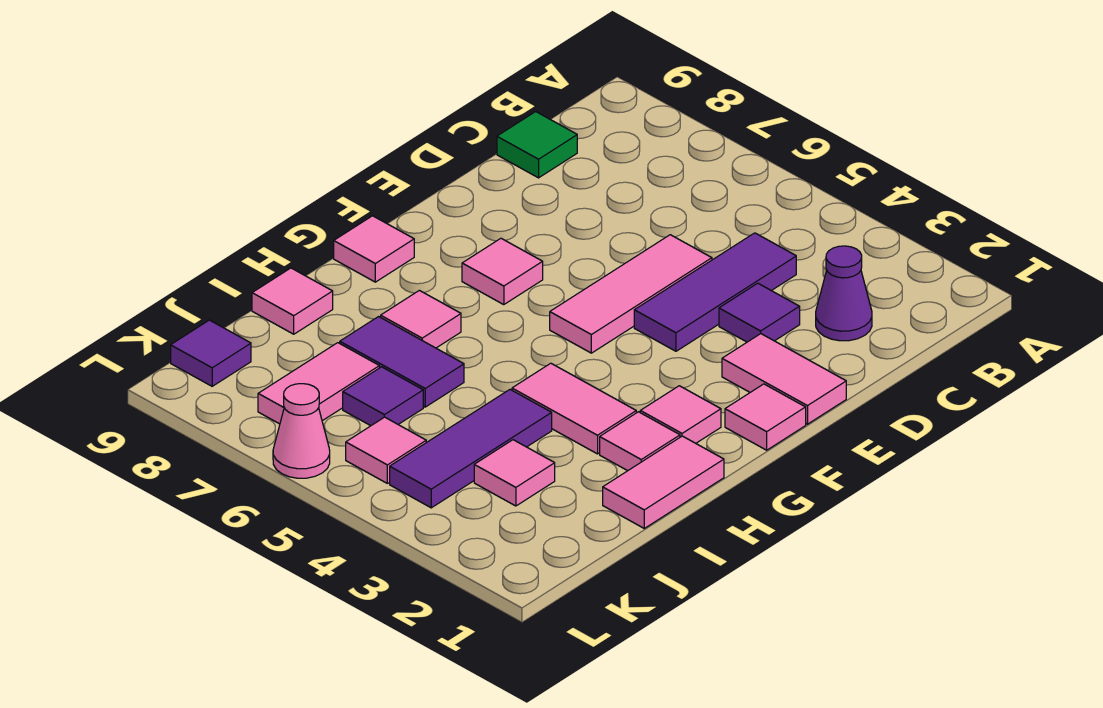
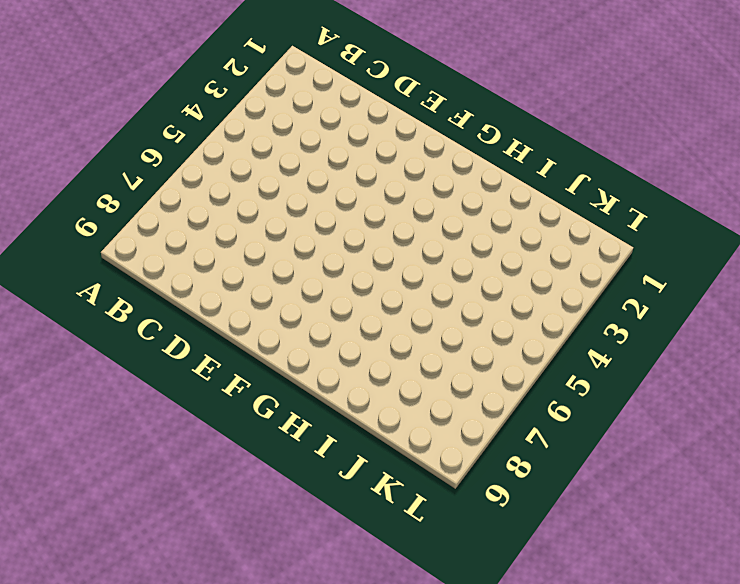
none -> purple 1x1 cone [816,246,872,341]
none -> purple 1x3 tile [634,233,796,351]
none -> green 1x1 tile [497,112,577,178]

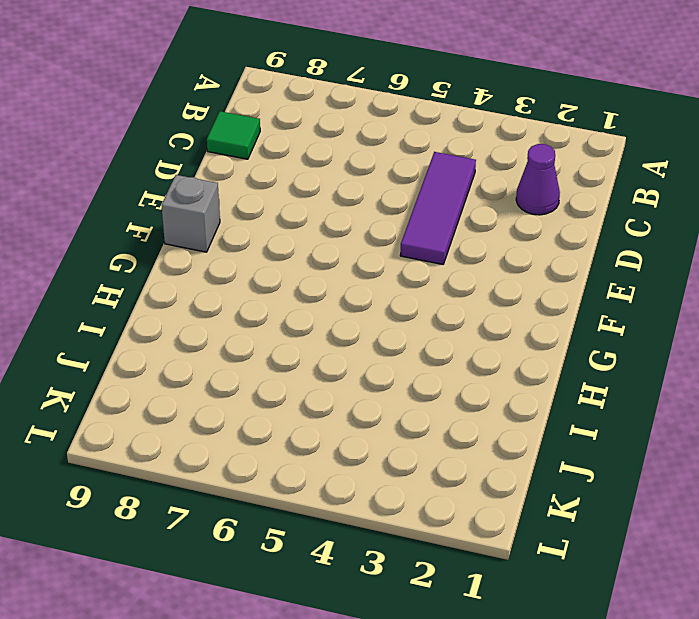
grey 1x1 brick [161,175,220,252] -> none
none -> purple 1x1 tile [719,283,800,342]
none -> pink 1x3 tile [550,235,712,353]
none -> pink 1x2 tile [722,334,846,424]

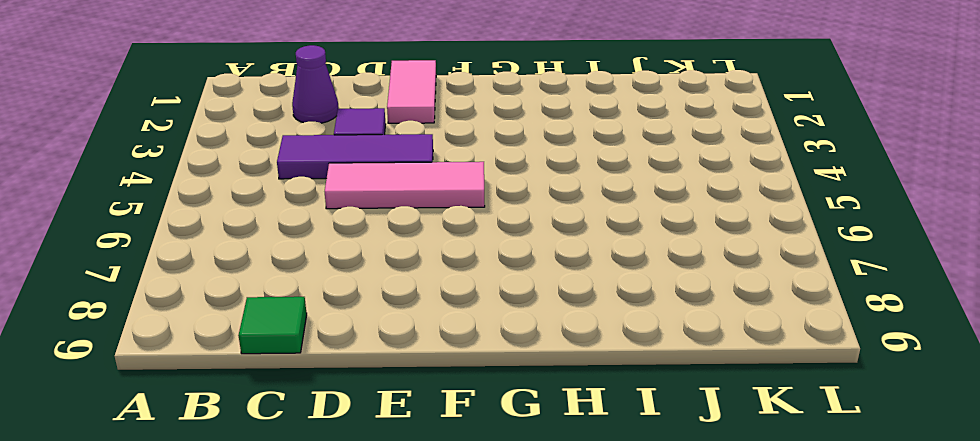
none -> pink 1x1 tile [725,384,806,450]
none -> pink 1x1 tile [462,238,543,305]
none -> pink 1x1 tile [640,386,721,443]

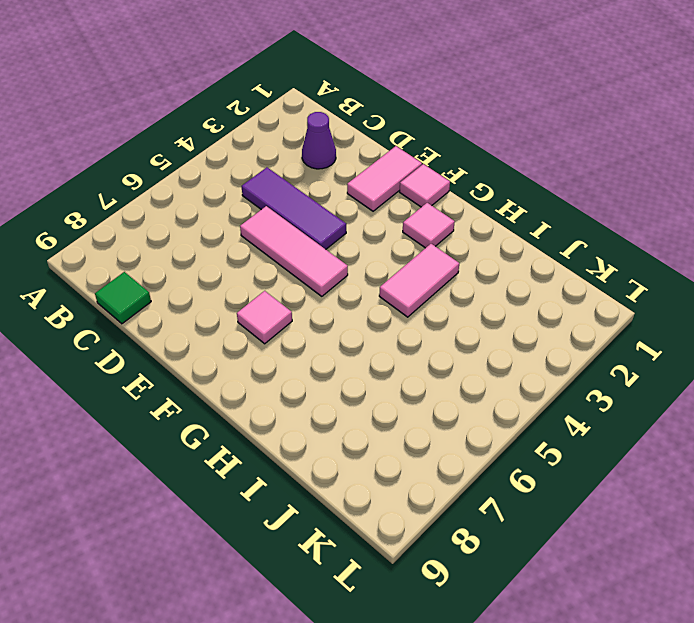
none -> purple 1x1 tile [719,283,800,342]
none -> pink 1x1 tile [334,216,414,282]
none -> pink 1x2 tile [603,436,724,528]

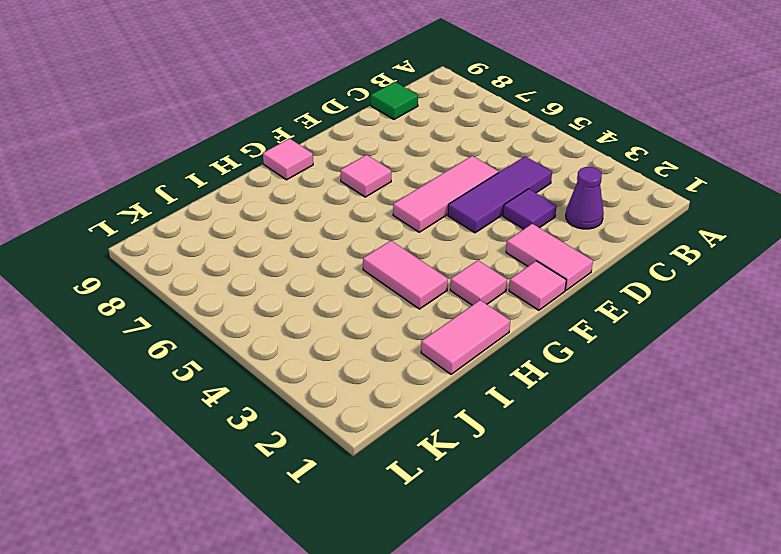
none -> pink 1x1 tile [600,412,680,471]
none -> pink 1x1 tile [381,290,461,348]
none -> purple 1x3 tile [390,390,552,508]

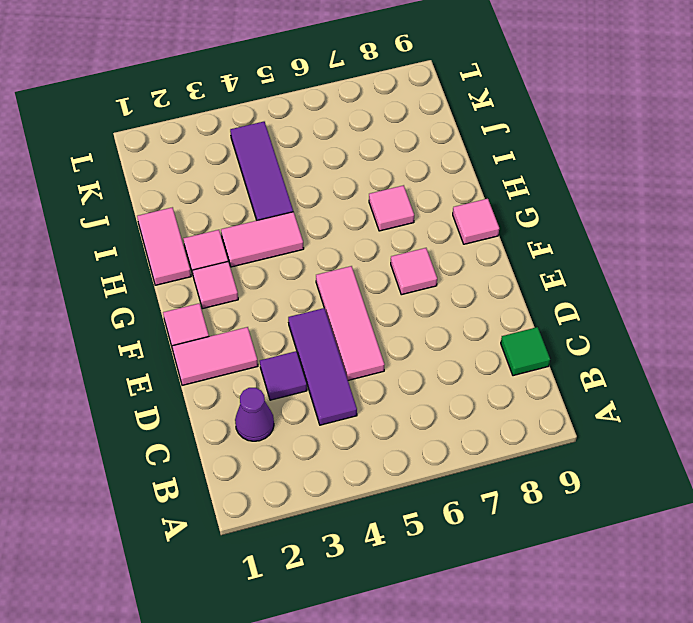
none -> purple 1x2 tile [340,317,464,407]
none -> pink 1x1 tile [252,268,333,334]
none -> pink 1x1 tile [474,440,555,506]

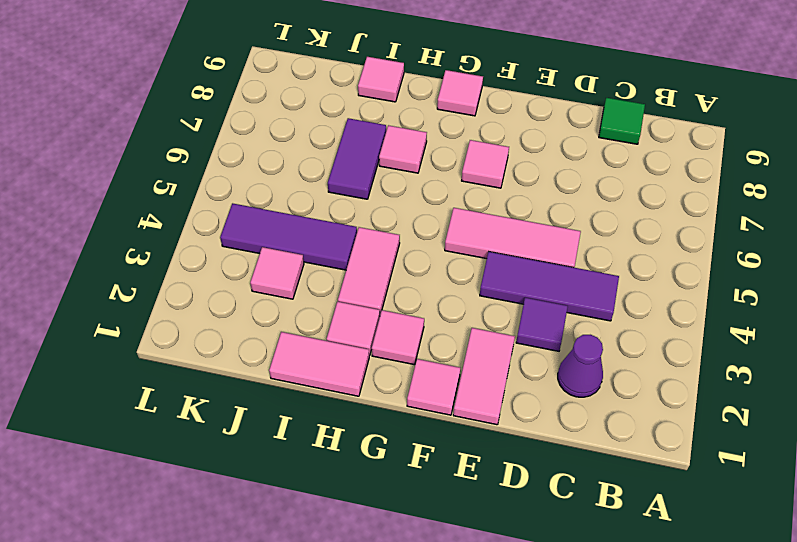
none -> purple 1x1 tile [343,367,423,426]
none -> pink 1x2 tile [258,343,379,424]
none -> pink 1x1 tile [346,417,426,483]

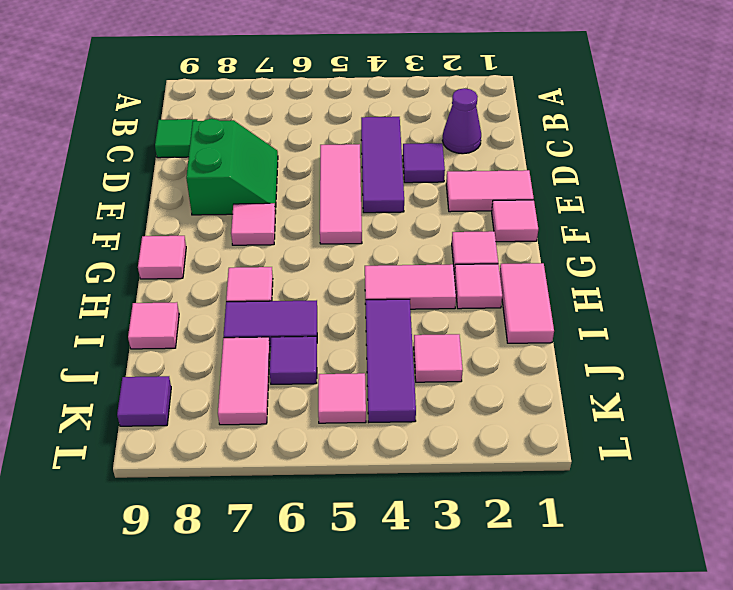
green 2x2 slope [186,119,278,215] -> none
none -> pink 1x1 cone [273,384,330,478]

